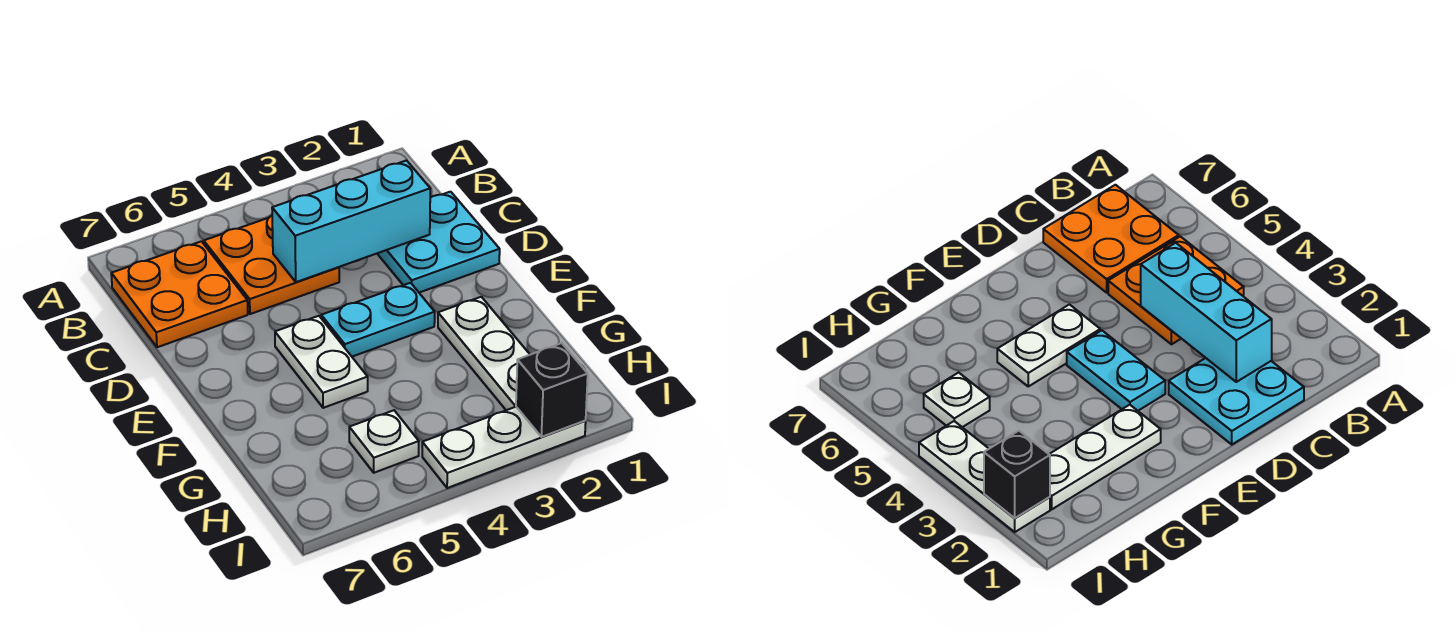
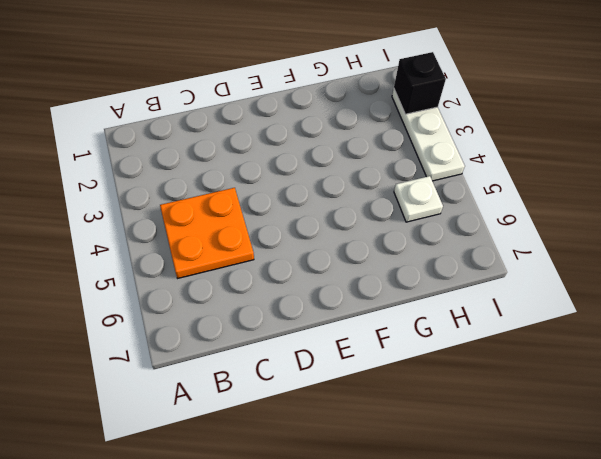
none -> orange 2x2 plate [111,241,248,347]
none -> cyan 2x2 plate [377,192,500,293]

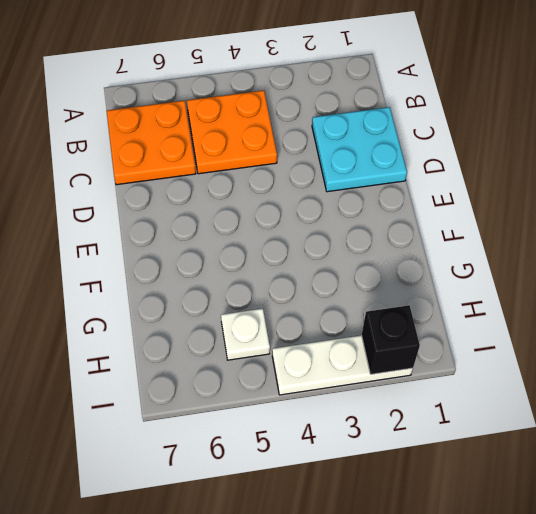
none -> cyan 1x2 plate [321,283,435,357]
none -> white 1x2 plate [275,316,368,408]

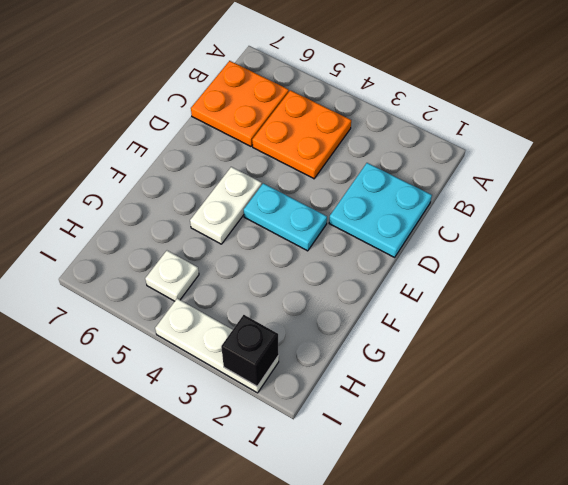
none -> white 1x3 plate [438,297,530,410]
none -> cyan 1x3 brick [272,161,430,282]

